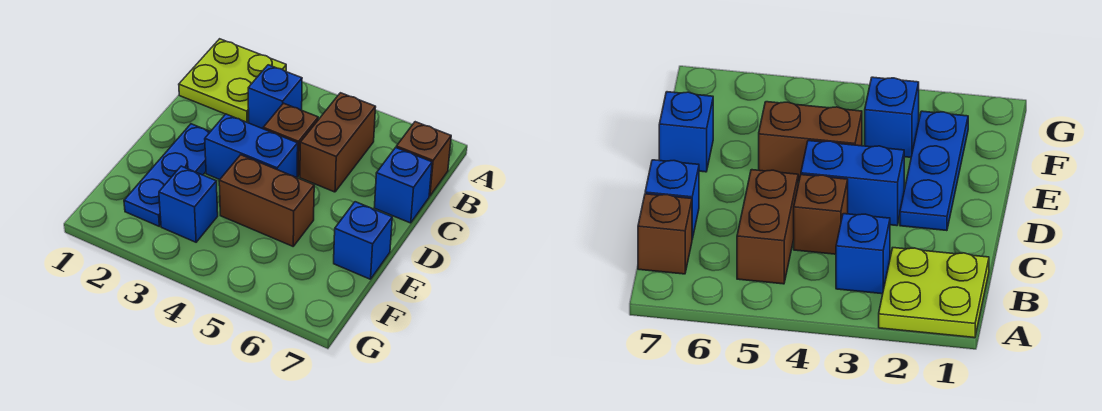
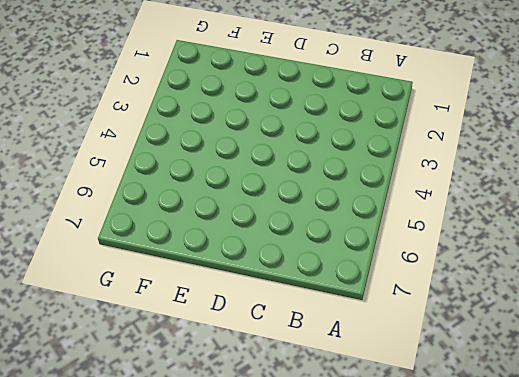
none -> lime 2x2 plate [179,39,286,122]
none -> blue 1x1 brick [248,65,302,129]

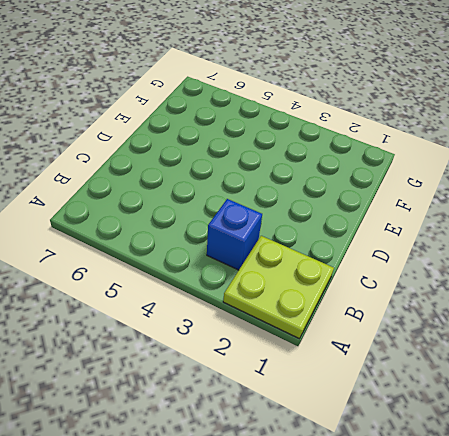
none -> brown 1x2 brick [300,93,376,192]
none -> brown 1x1 brick [396,122,451,196]

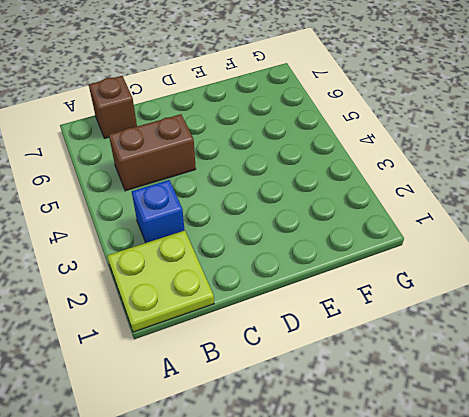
none -> brown 1x1 brick [263,103,318,177]
none -> blue 1x1 brick [374,148,432,223]

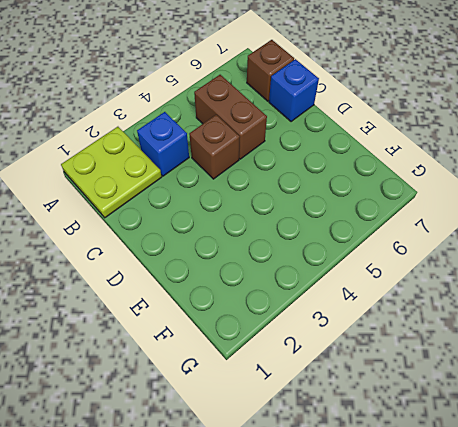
none -> blue 1x3 plate [124,124,210,226]
none -> blue 1x2 brick [205,114,298,180]

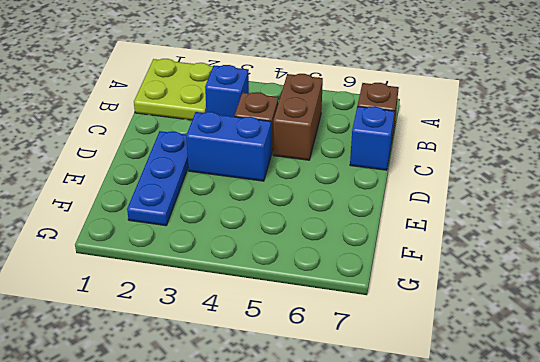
none -> brown 1x2 brick [219,155,314,246]
none -> blue 1x1 brick [334,202,392,279]

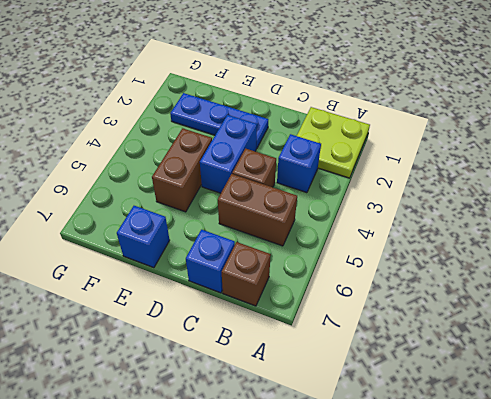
none -> blue 1x1 brick [159,166,218,242]

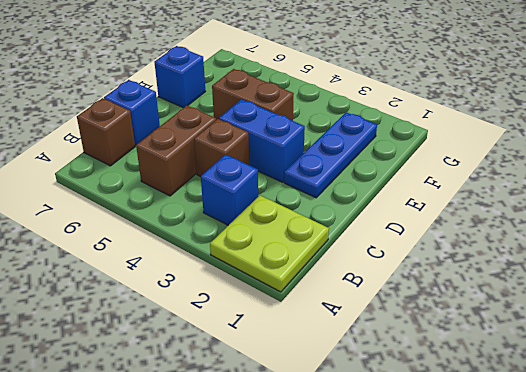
none -> blue 1x1 brick [159,166,218,242]

